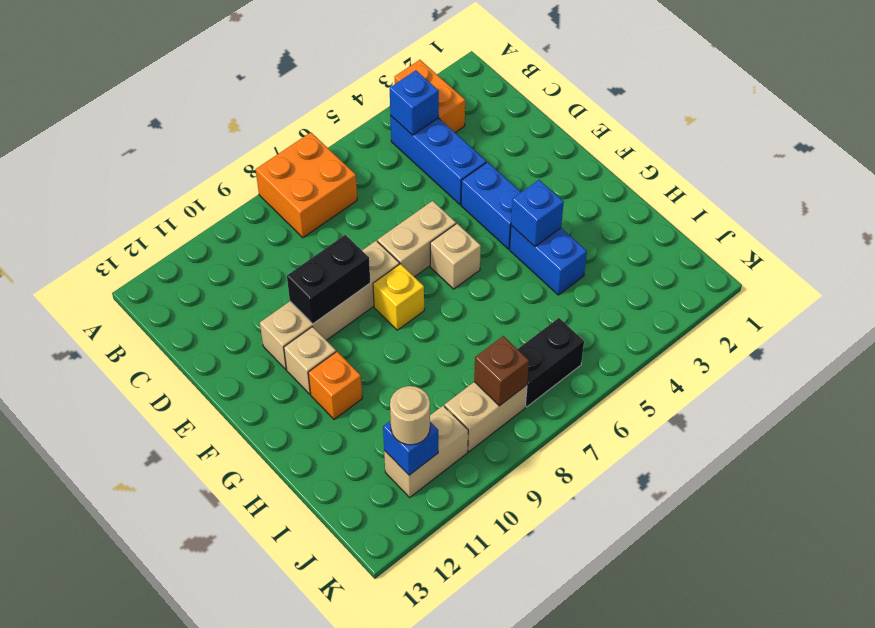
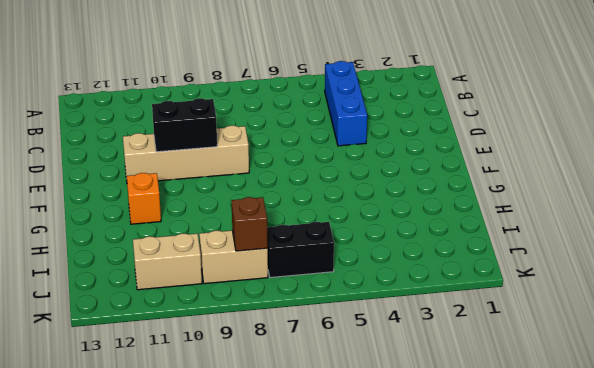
none -> orange 1x2 brick [395,60,465,133]
none -> orange 2x2 brick [256,132,357,238]
none -> blue 1x2 brick [461,162,521,249]

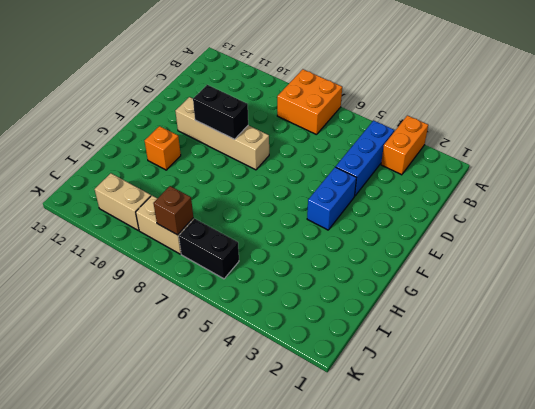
none -> tan 1x2 brick [378,201,456,277]
none -> tan 1x1 brick [430,224,481,289]
none -> yellow 1x1 brick [373,264,424,330]

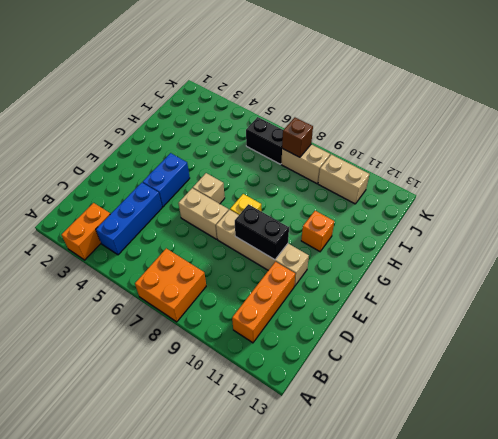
orange 1x3 brick [232,262,295,343] -> none
none -> tan 1x1 brick [284,327,336,394]
none -> blue 1x2 brick [510,225,587,295]
none -> blue 1x1 brick [390,70,439,135]

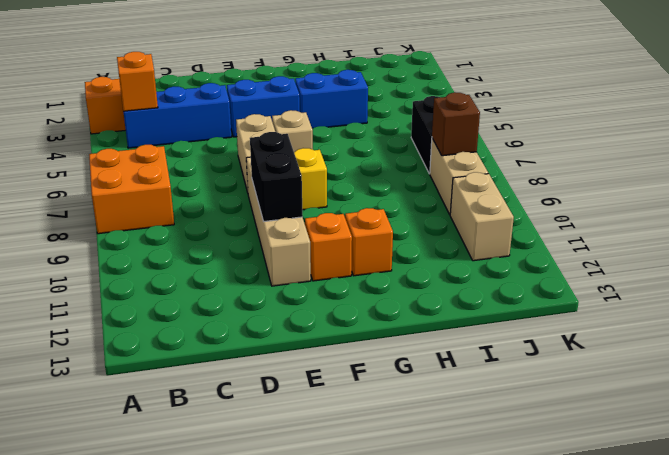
orange 1x1 brick [117,52,158,111] -> blue 1x1 brick [390,70,439,135]
orange 1x1 brick [305,213,352,281] -> tan 1x1 brick [284,327,336,394]
none -> blue 1x1 brick [511,180,564,247]
none -> blue 1x1 brick [383,421,438,475]
none -> tan 1x1 round brick [390,386,430,445]

